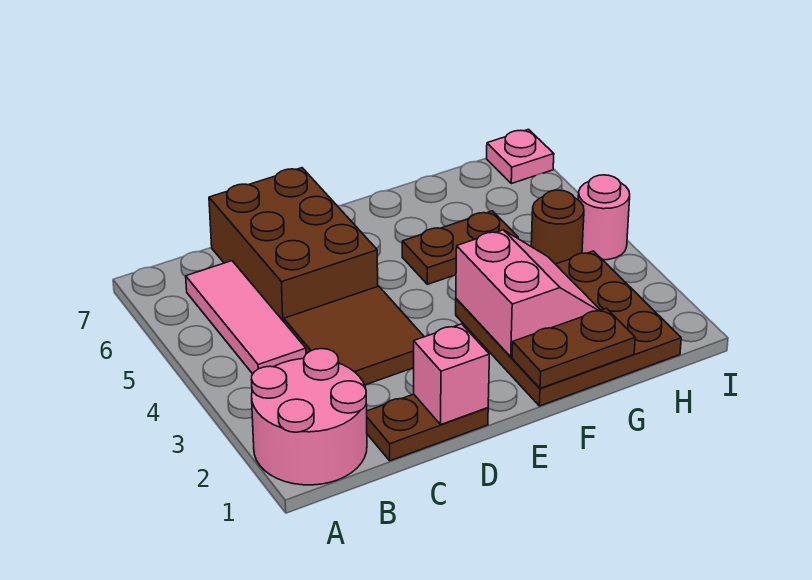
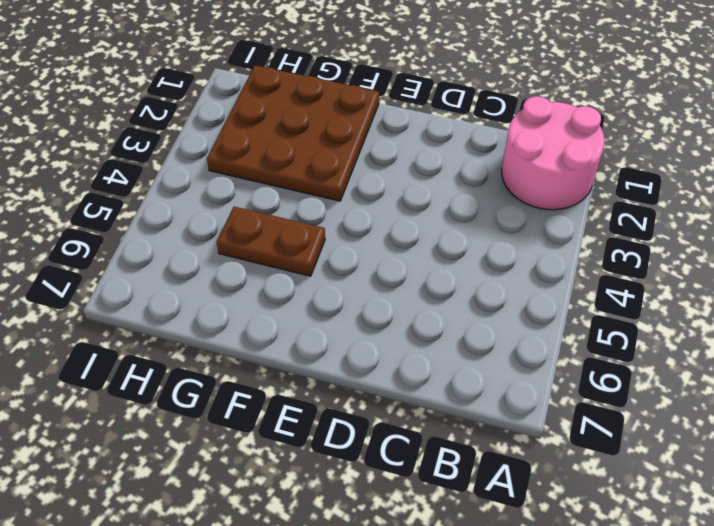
none -> pink 1x3 tile [186,261,306,374]
none -> brown 1x2 plate [367,394,488,461]
none -> brown 2x2 tile [284,286,424,385]

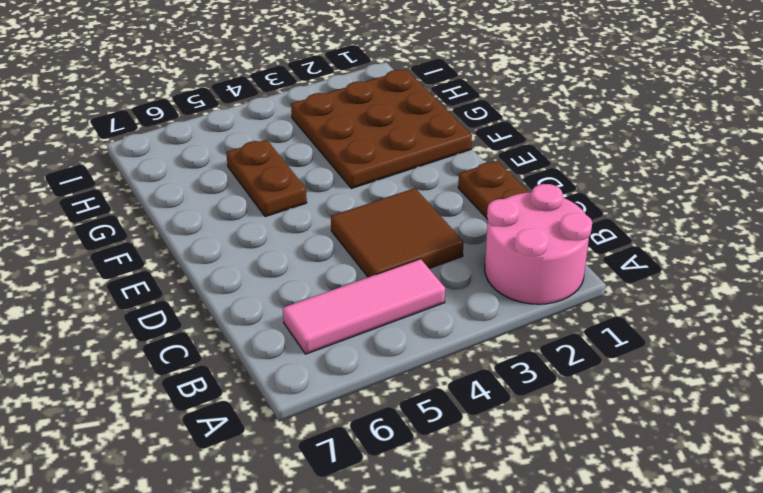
none -> brown 2x3 brick [209,168,378,322]
none -> brown 1x1 round brick [531,190,584,264]
none -> pink 1x1 round brick [578,175,630,260]

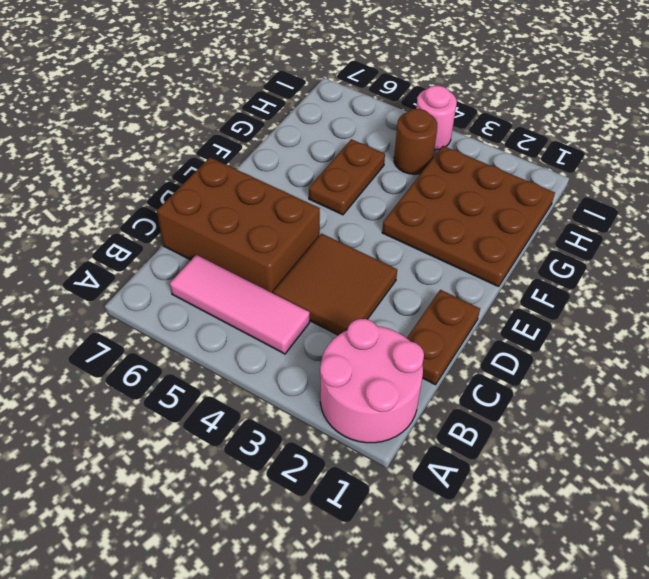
none -> pink 1x1 plate [487,129,554,184]
none -> pink 1x1 brick [414,324,489,424]
none -> brown 1x2 plate [512,308,635,388]

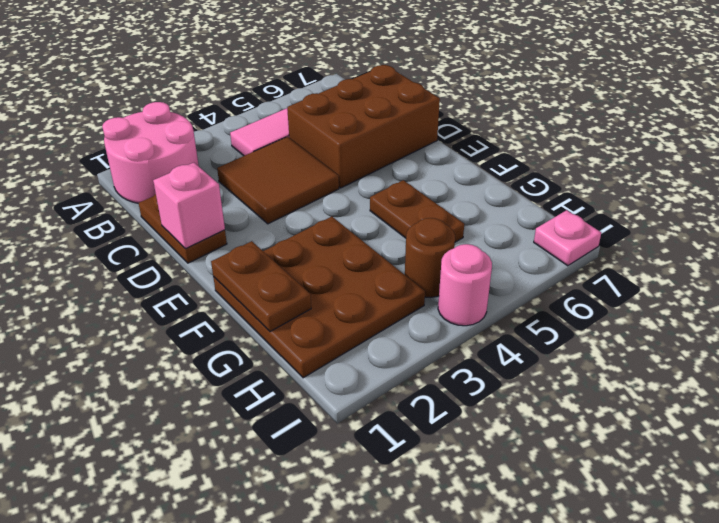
none -> pink 2x2 slope [456,230,600,357]

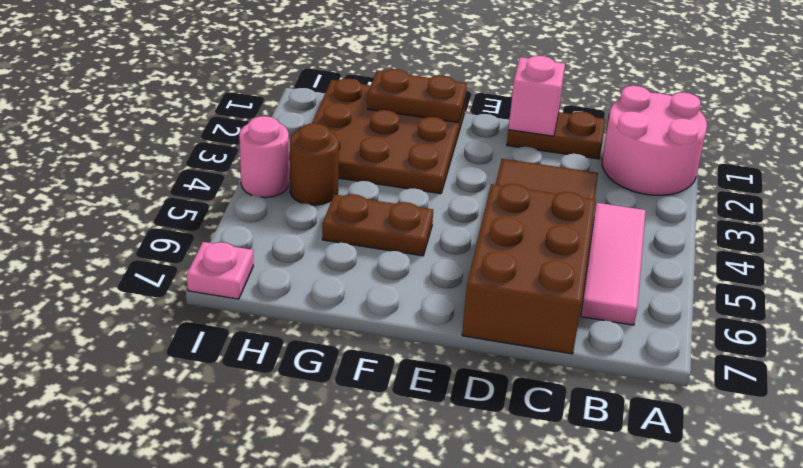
none -> pink 2x2 slope [456,230,600,357]

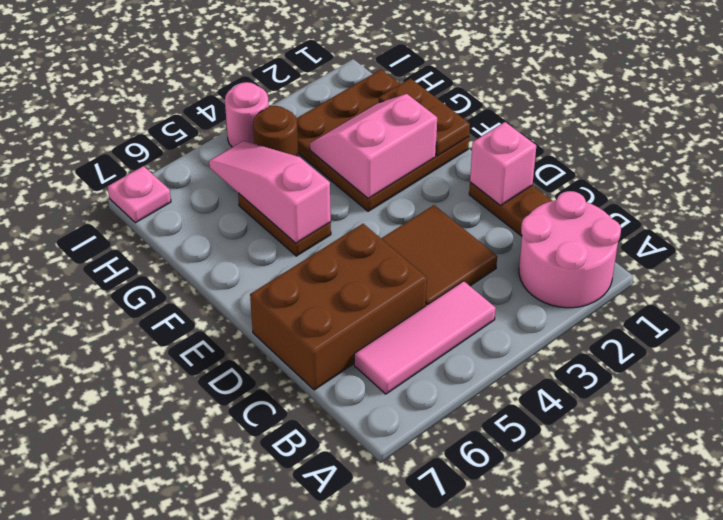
pink 1x3 slope [209,141,331,243] -> none

